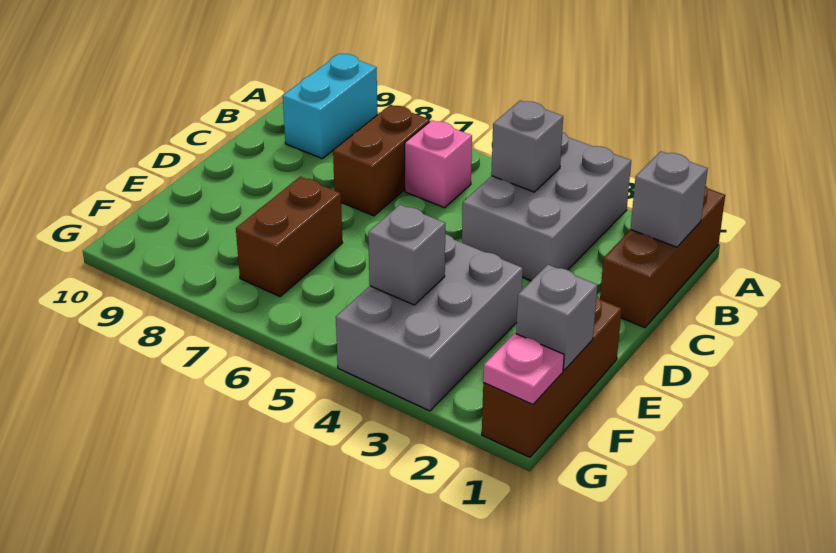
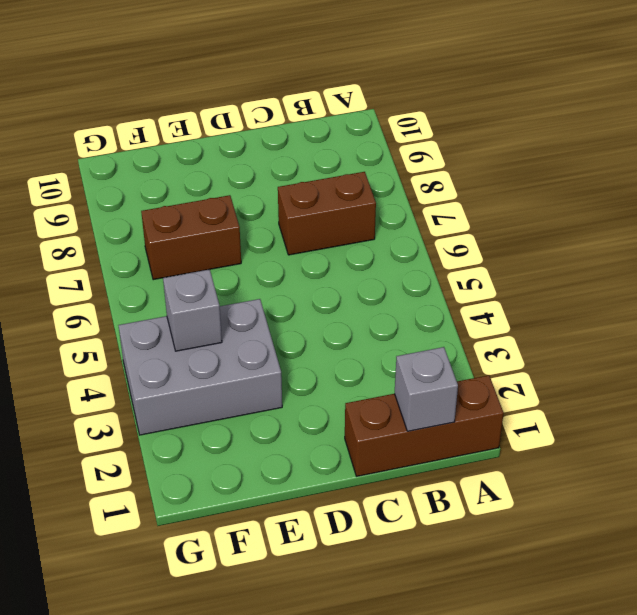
none -> grey 2x3 brick [462,132,631,281]
none -> cyan 1x2 brick [283,54,377,158]
none -> pink 1x1 brick [405,120,472,208]

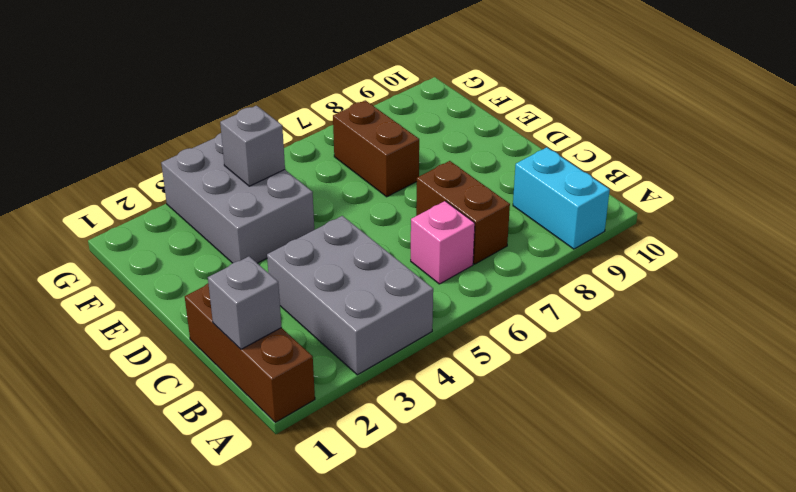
none -> brown 1x3 brick [482,297,622,457]
none -> grey 1x1 brick [491,101,563,192]
none -> grey 1x1 brick [516,265,597,370]

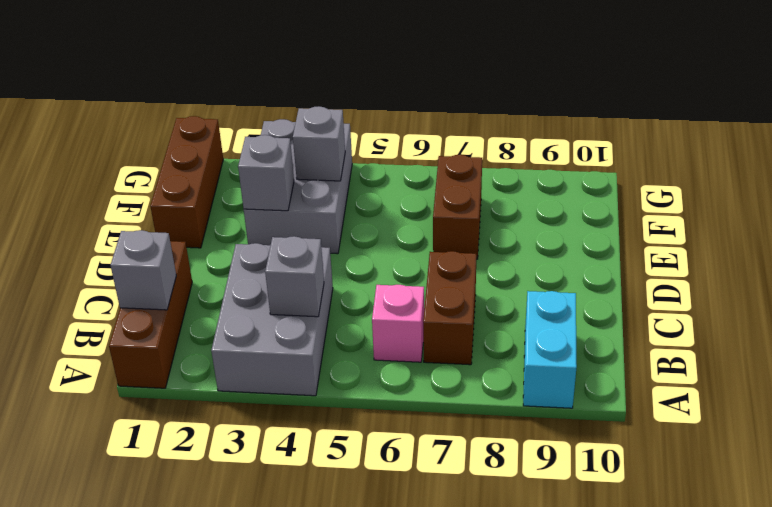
grey 1x1 brick [238,135,294,211] -> grey 1x1 brick moved to [516,265,597,370]
none -> pink 1x1 plate [483,333,564,404]

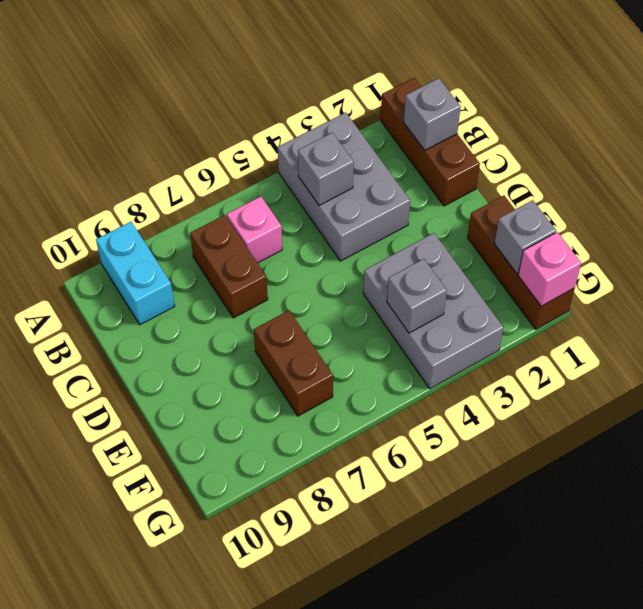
pink 1x1 brick [518,232,581,306] -> pink 1x1 plate [483,333,564,404]

